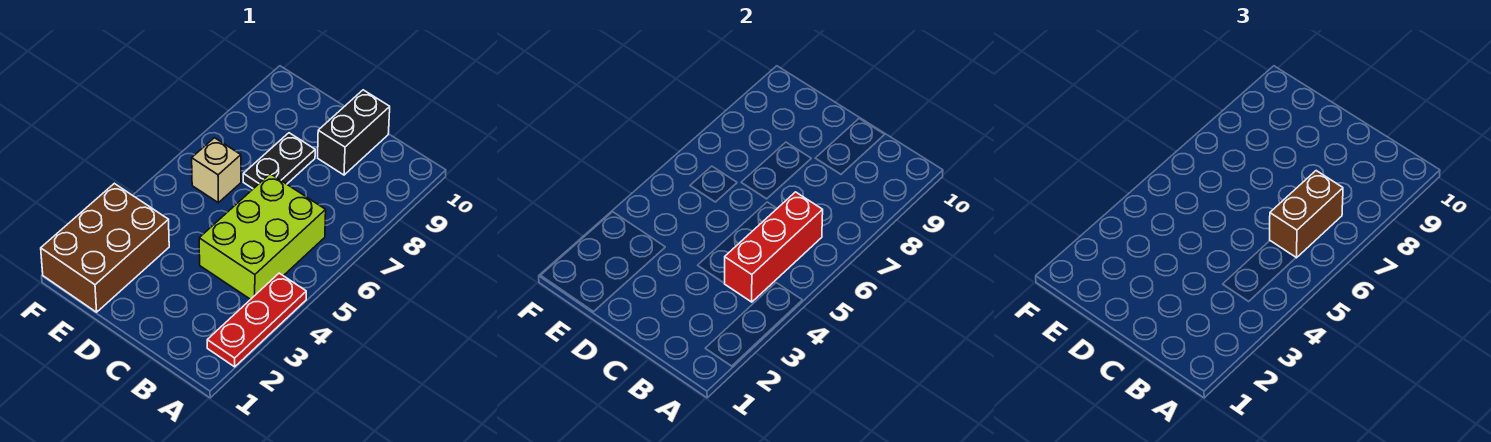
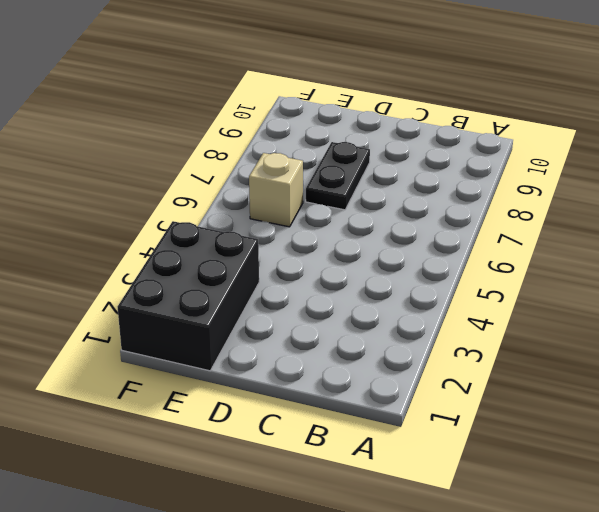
black 2x3 brick [118,221,259,371] -> brown 2x3 brick [41,183,169,312]
none -> red 1x3 plate [207,273,306,367]
none -> lime 2x3 brick [199,174,326,299]

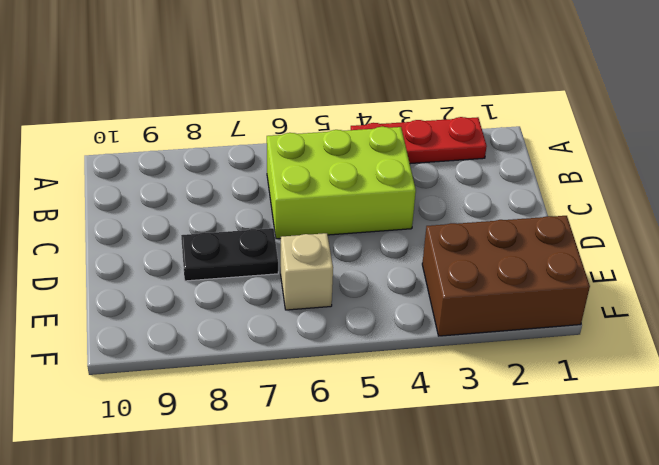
none -> black 1x2 brick [318,90,390,175]
none -> red 1x3 brick [724,192,823,302]

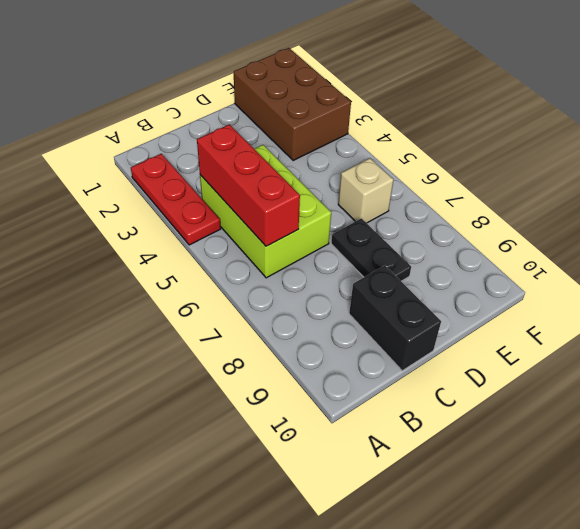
none -> brown 1x2 brick [1270,171,1343,258]

